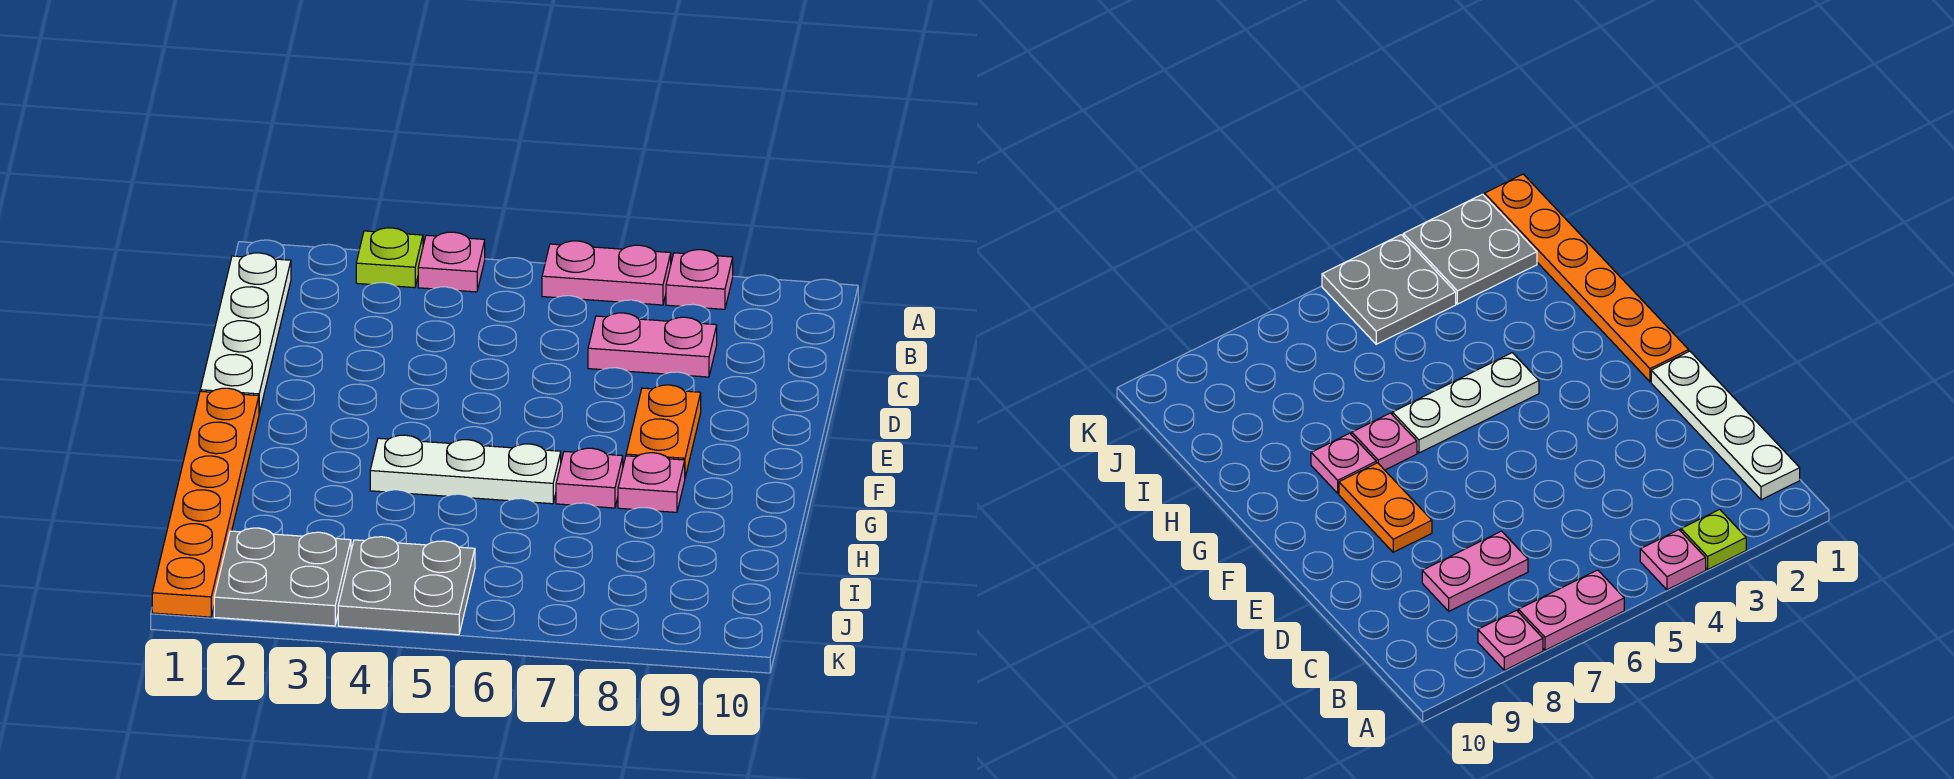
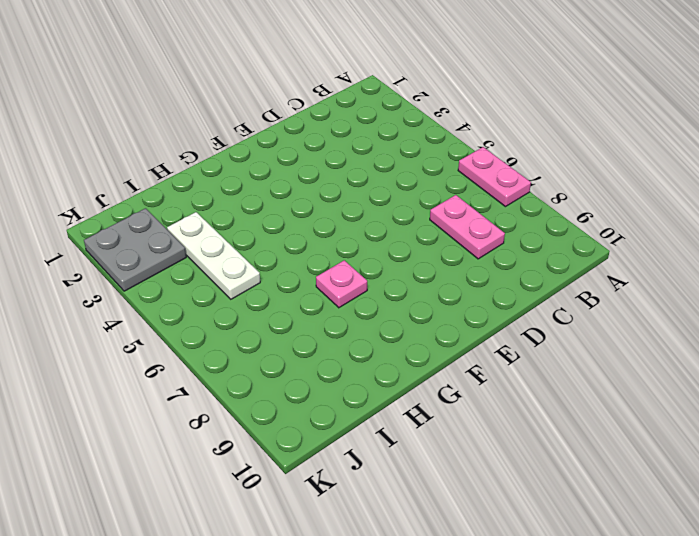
white 1x3 plate [167,212,260,299] -> white 1x3 plate moved to [370,435,561,504]
none -> lime 1x1 plate [356,228,423,288]
none -> pink 1x1 plate [418,232,485,292]
none -> pink 1x1 plate [666,250,733,309]

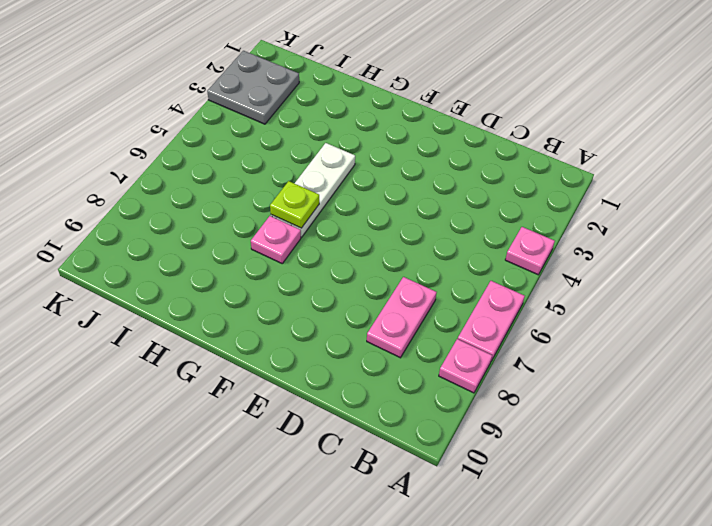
lime 1x1 plate [270,181,319,228] -> lime 1x1 plate moved to [356,228,423,288]
none -> white 1x4 plate [200,253,291,413]
none -> orange 1x2 plate [626,385,701,477]
none -> orange 1x6 plate [152,388,259,617]

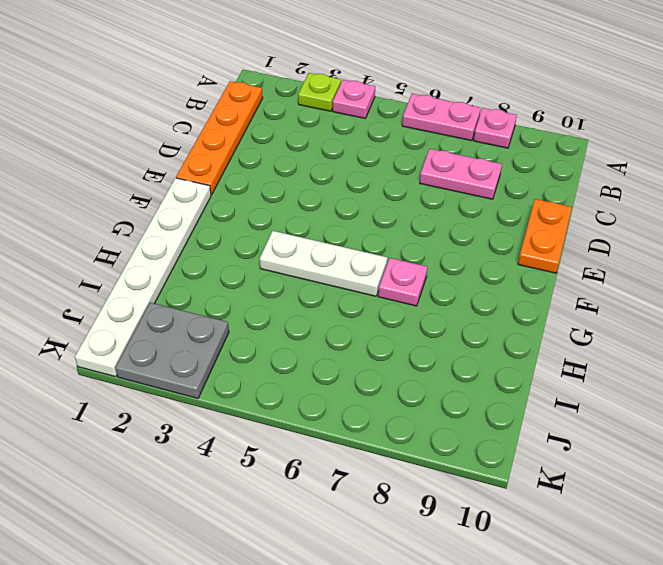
orange 1x4 plate [176,81,263,195] -> white 1x4 plate [200,253,291,413]
orange 1x2 plate [518,199,572,273] -> orange 1x2 plate moved to [626,385,701,477]
white 1x6 plate [75,178,211,377] -> orange 1x6 plate [152,388,259,617]
none -> pink 1x1 plate [618,453,685,512]
none -> grey 2x2 plate [338,537,475,635]

